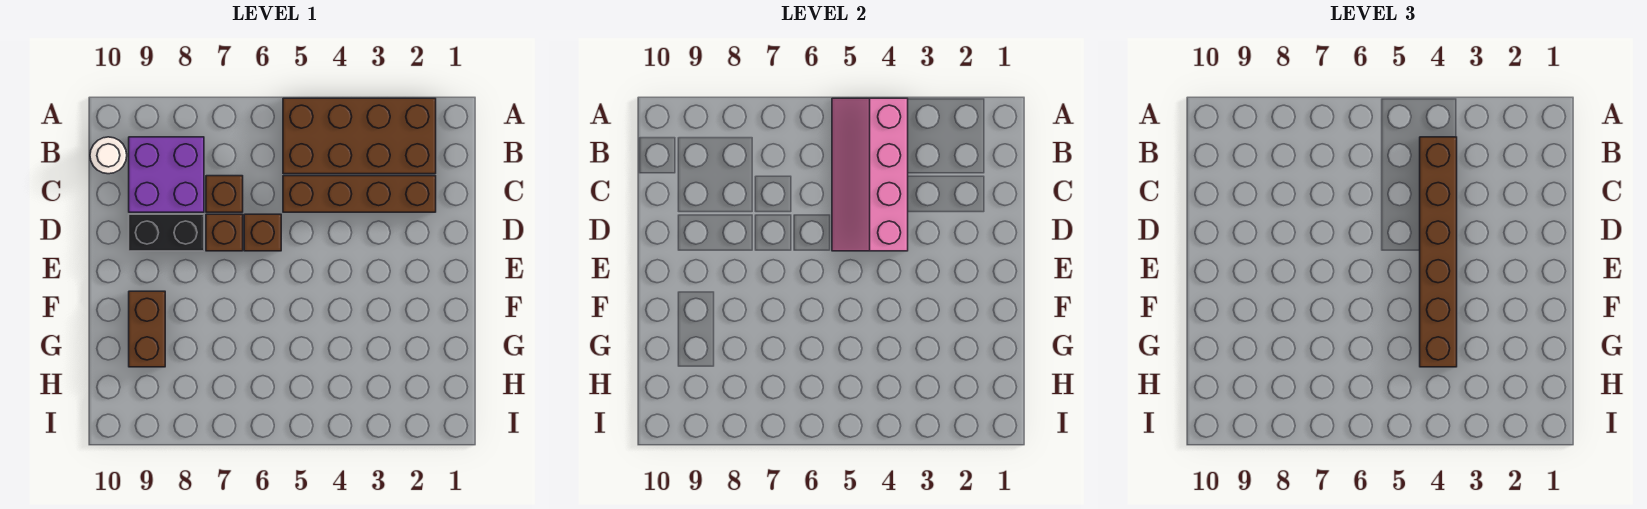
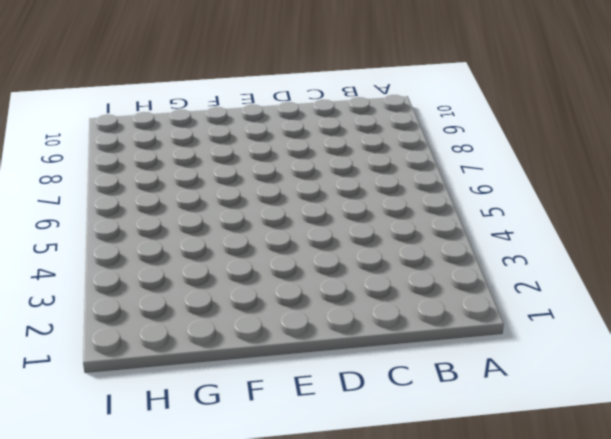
none -> brown 2x4 brick [283,98,436,174]
none -> purple 2x2 brick [129,137,204,212]

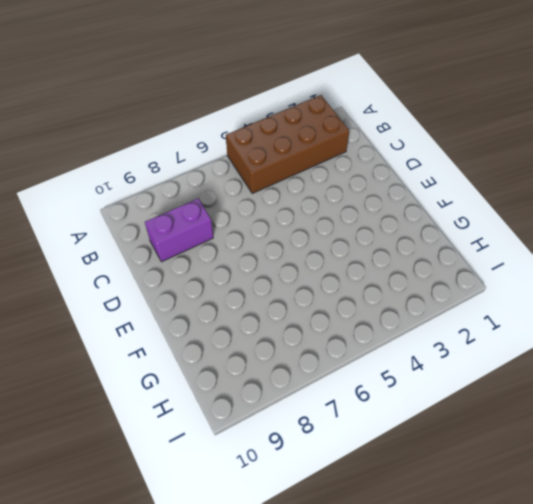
purple 1x2 brick [145,199,213,262] -> purple 2x2 brick [129,137,204,212]
none -> white 1x1 round brick [90,137,127,174]
none -> brown 1x4 brick [283,176,436,212]

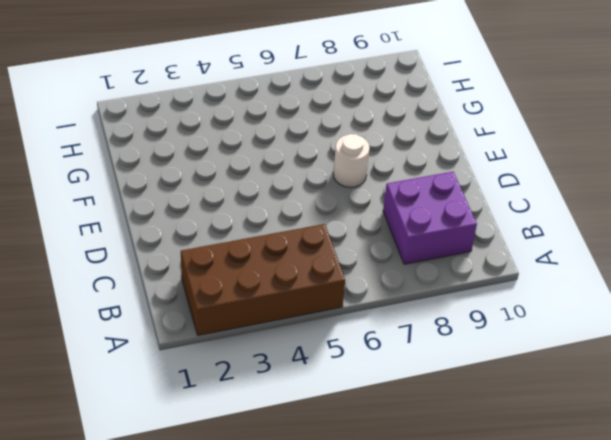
white 1x1 round brick [333,134,369,187] -> white 1x1 round brick moved to [90,137,127,174]
none -> brown 1x4 brick [283,176,436,212]
none -> brown 1x1 brick [206,176,243,212]

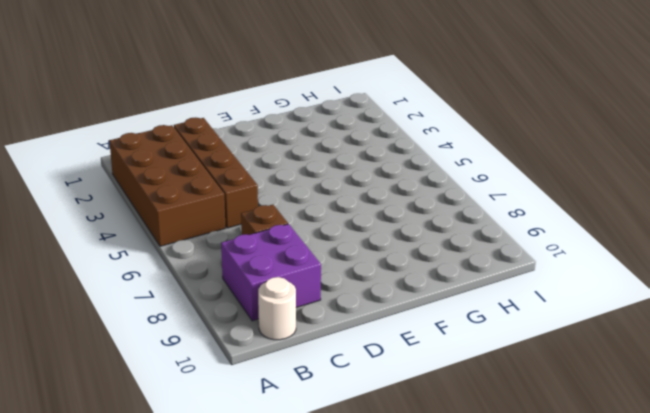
none -> brown 1x1 brick [244,214,281,251]
none -> brown 1x1 brick [206,214,243,251]

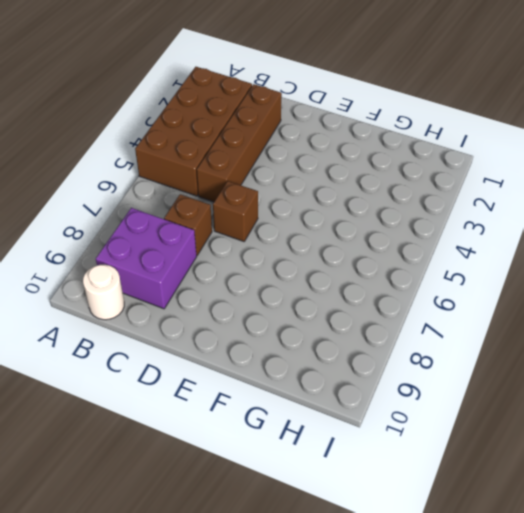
none -> brown 1x1 brick [206,214,243,251]
none -> black 1x2 brick [129,214,204,251]

